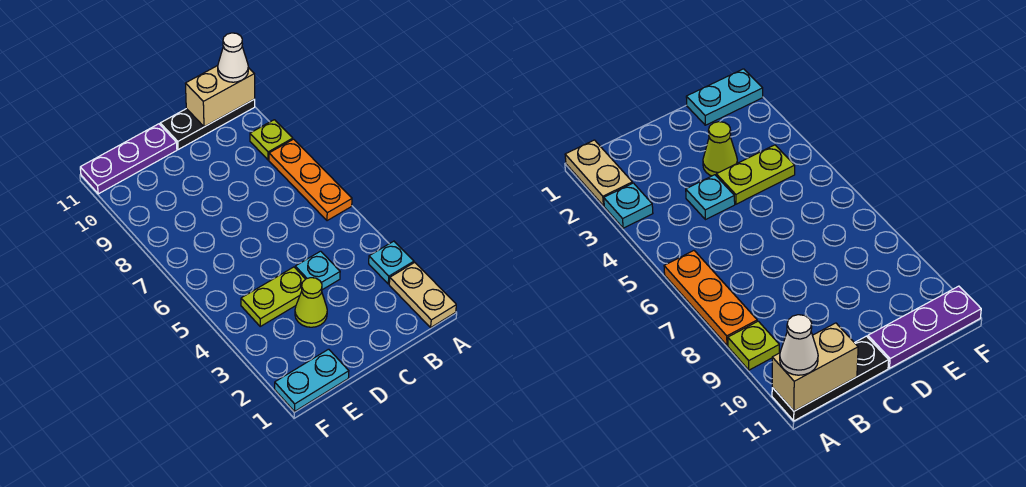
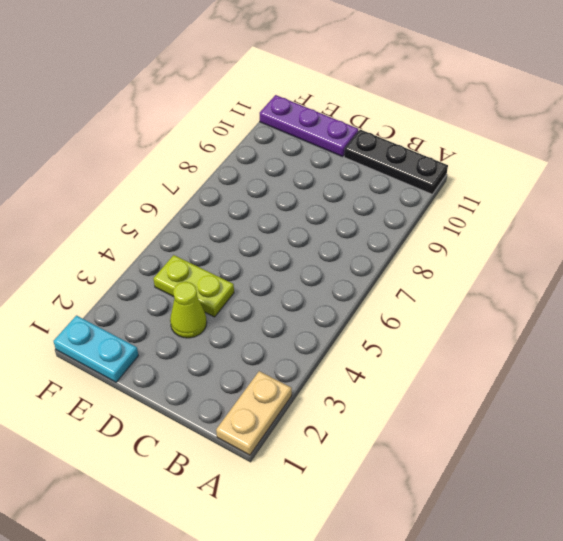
none -> cyan 1x1 plate [369,241,414,284]
none -> orange 1x3 plate [269,139,352,221]
none -> lime 1x1 plate [250,120,293,160]

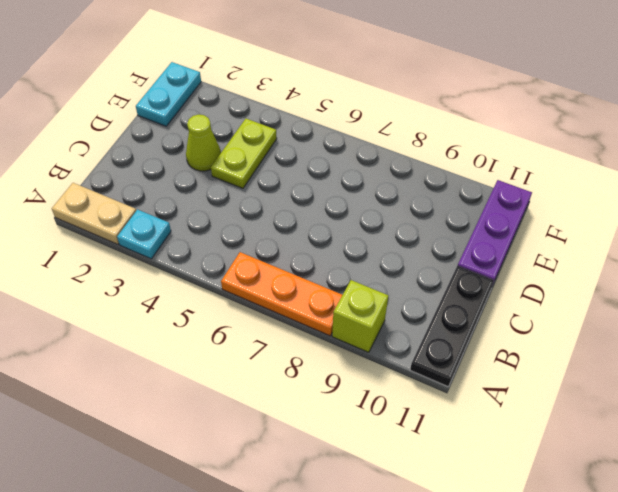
lime 1x1 brick [332,280,388,352] -> lime 1x1 plate [250,120,293,160]
none -> cyan 1x1 plate [295,251,340,290]
none -> tan 1x2 brick [185,66,255,127]
none -> white 1x1 cone [218,33,248,82]

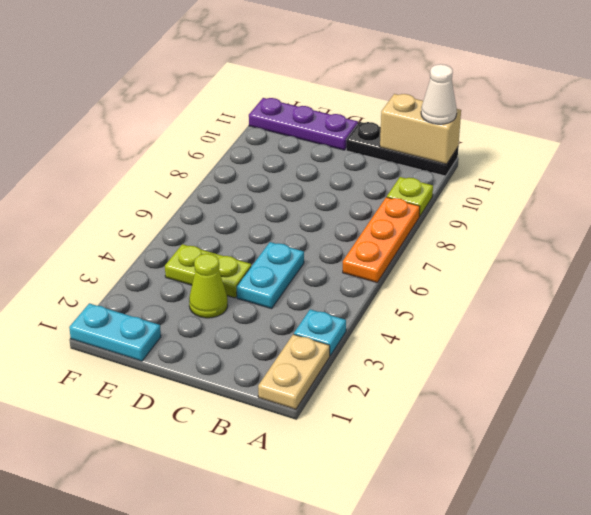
cyan 1x2 plate [237,242,304,309] -> cyan 1x1 plate [295,251,340,290]

